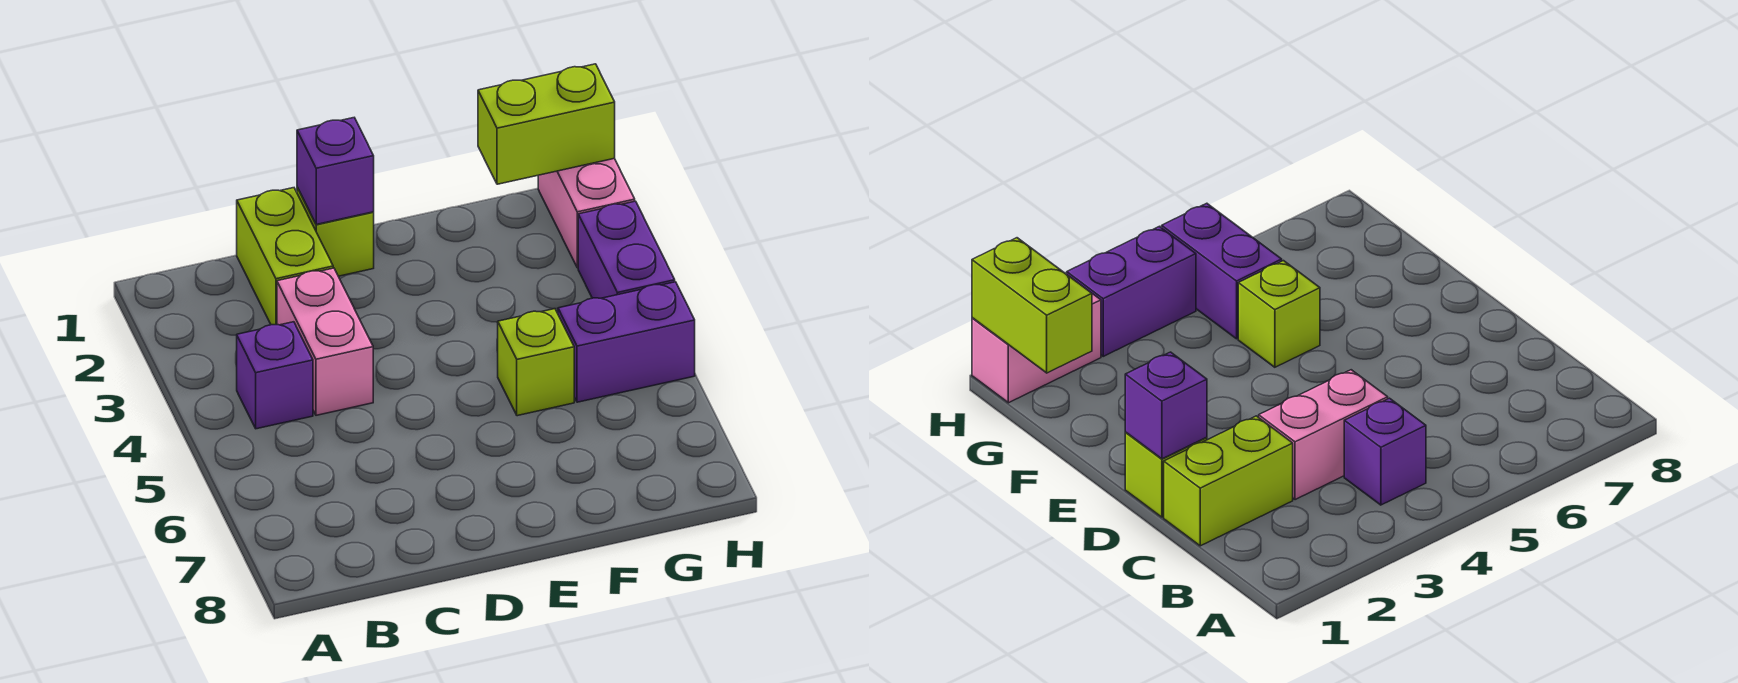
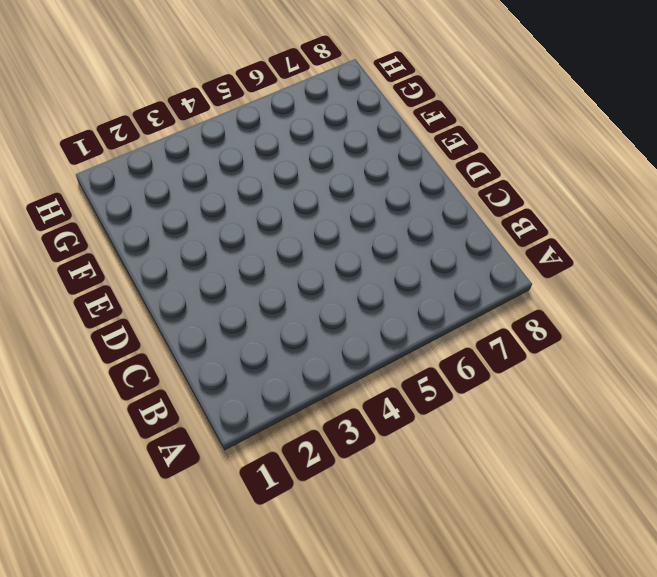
none -> purple 1x1 brick [237,322,313,429]
none -> lime 1x2 brick [237,188,333,325]

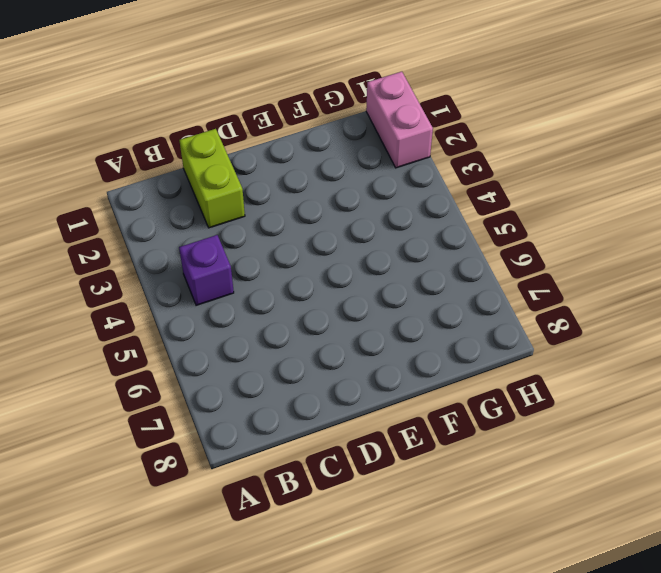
none -> pink 1x2 brick [277,268,373,415]
none -> lime 1x1 brick [297,187,374,276]

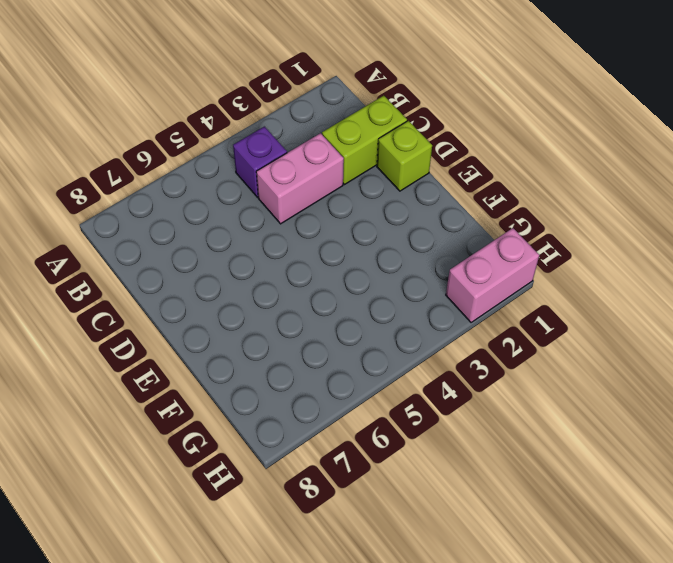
none -> lime 1x1 brick [498,309,574,416]
none -> purple 1x2 brick [558,282,695,402]

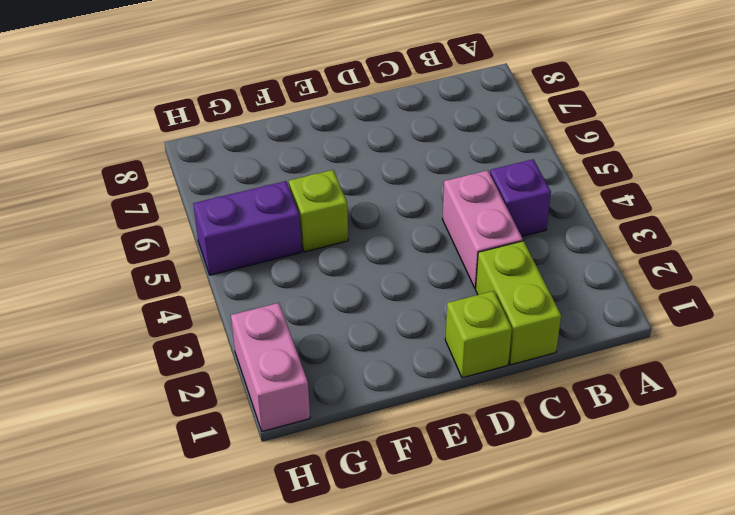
none -> purple 1x2 brick [578,201,675,298]
none -> purple 1x1 brick [297,118,374,224]

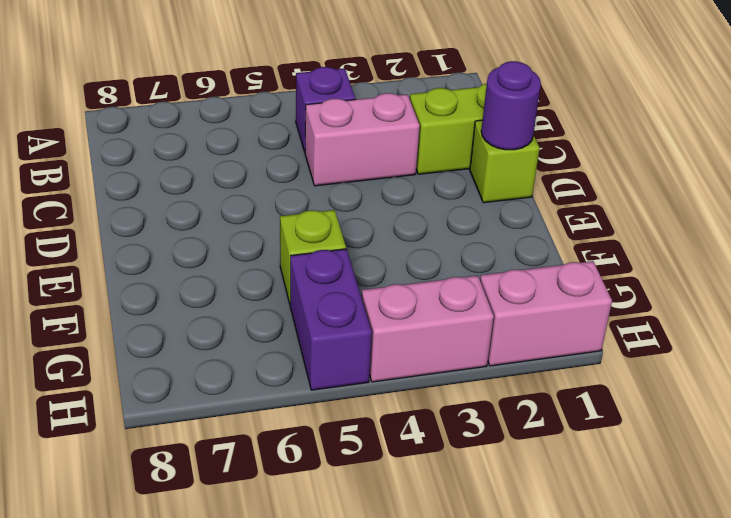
purple 1x1 round brick [481,61,541,150] -> purple 1x1 brick [297,118,374,224]
pink 1x2 brick [362,275,494,382] -> purple 1x2 brick [578,201,675,298]
none -> lime 1x2 brick [478,64,615,184]

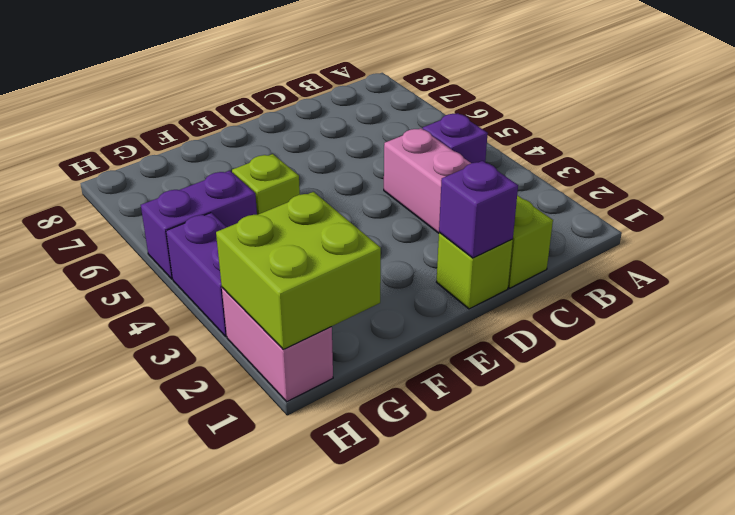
lime 2x2 brick [216,192,381,349] -> lime 1x2 brick [478,64,615,184]

